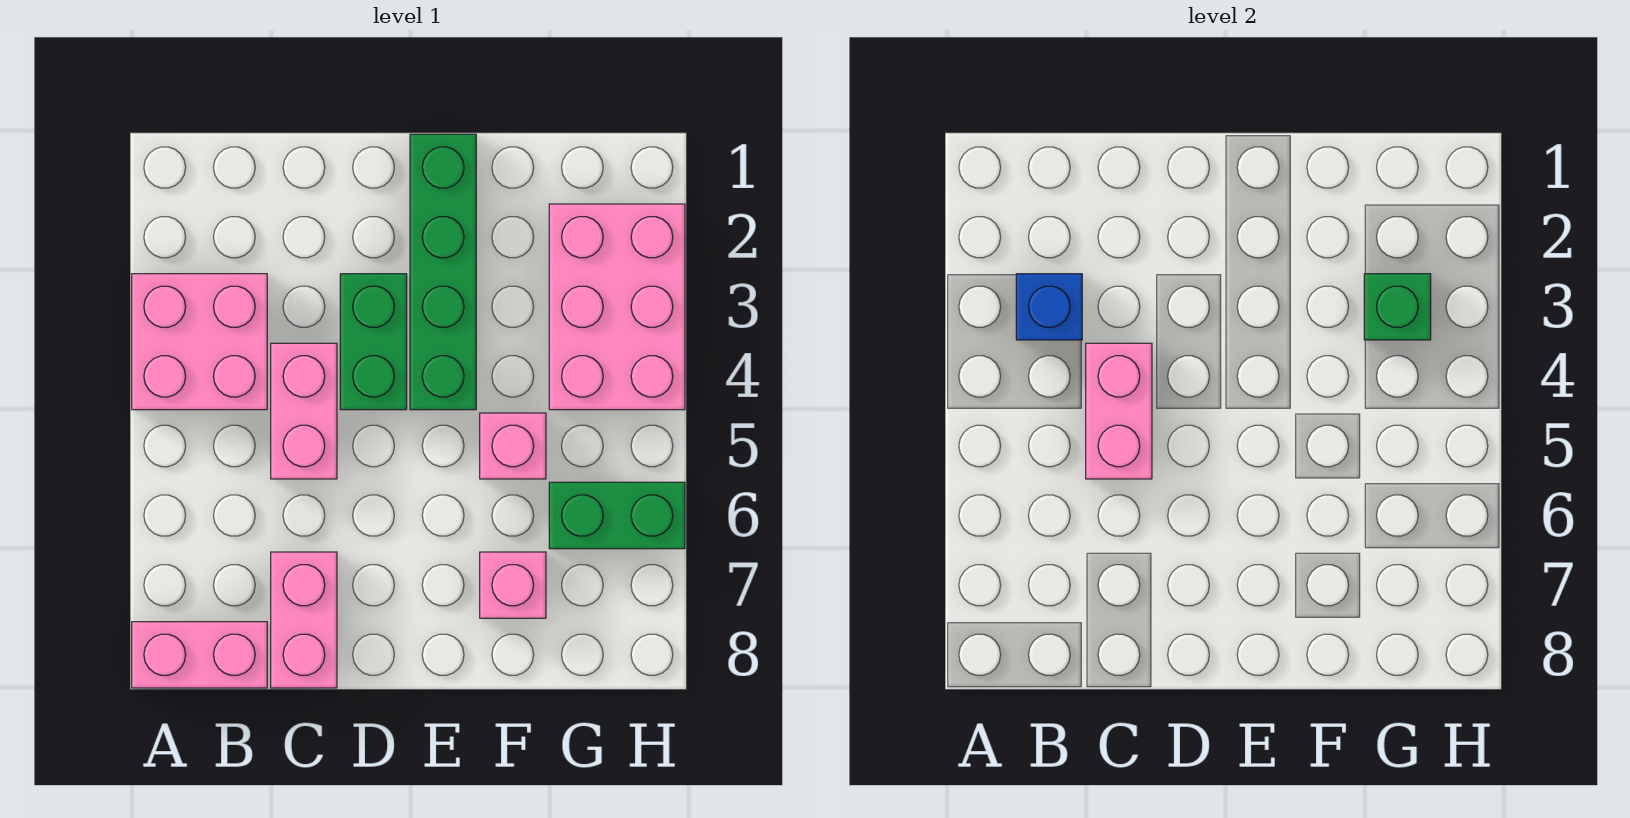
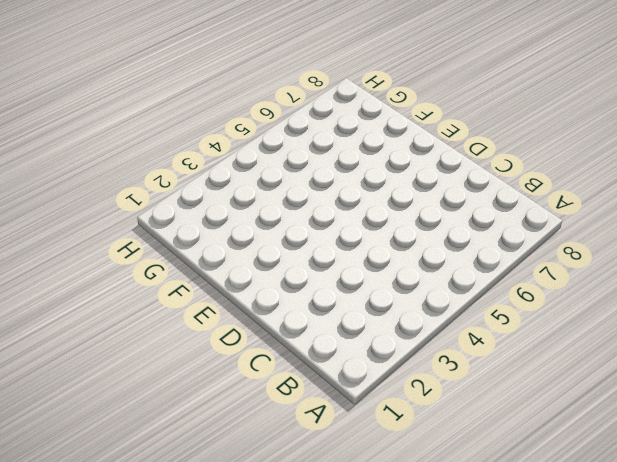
none -> pink 2x2 brick [132,274,267,410]
none -> pink 1x2 brick [132,622,267,688]
none -> pink 1x2 brick [271,343,337,479]

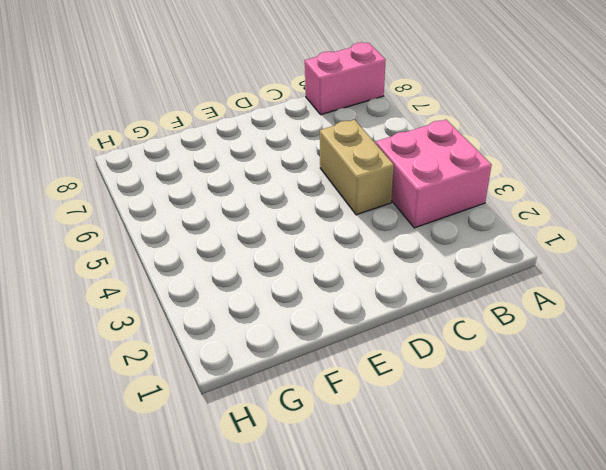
tan 1x2 brick [320,120,394,215] -> pink 1x2 brick [271,343,337,479]
none -> pink 1x2 brick [271,552,337,688]
none -> green 1x2 brick [340,274,407,410]
none -> green 1x4 brick [410,134,476,410]

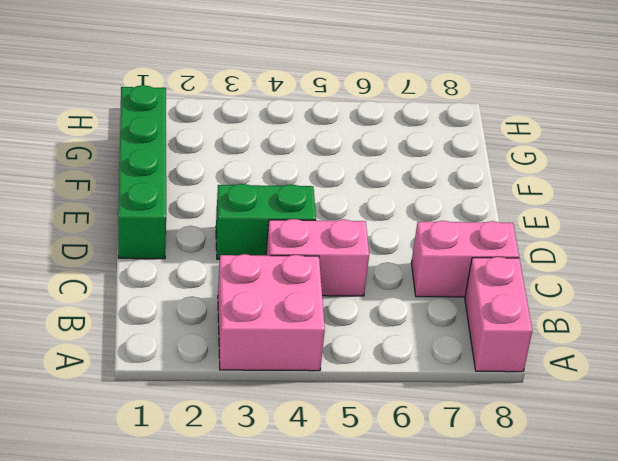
green 1x4 brick [118,85,166,259] -> green 1x4 brick turned to [410,134,476,410]
none -> pink 1x1 brick [480,413,546,479]
none -> pink 1x1 brick [480,552,546,618]
none -> pink 2x3 brick [549,204,685,410]

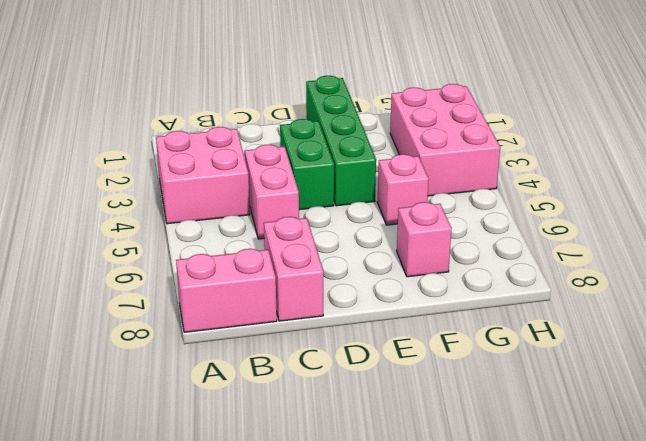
none -> green 1x2 brick [549,482,685,549]
none -> blue 1x1 brick [1016,274,1082,340]
none -> pink 1x2 brick [1086,343,1152,479]

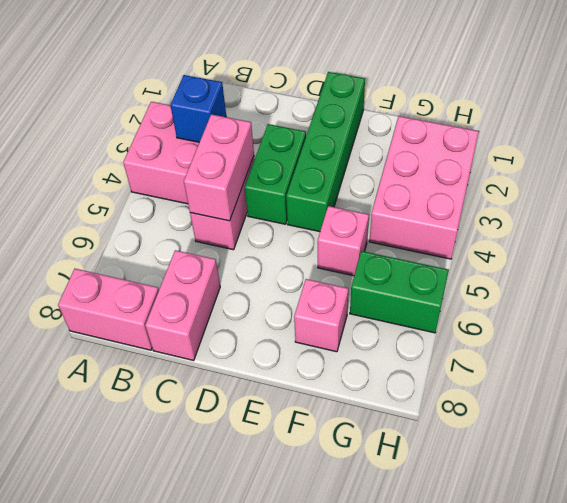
none -> green 1x1 brick [1364,274,1431,340]

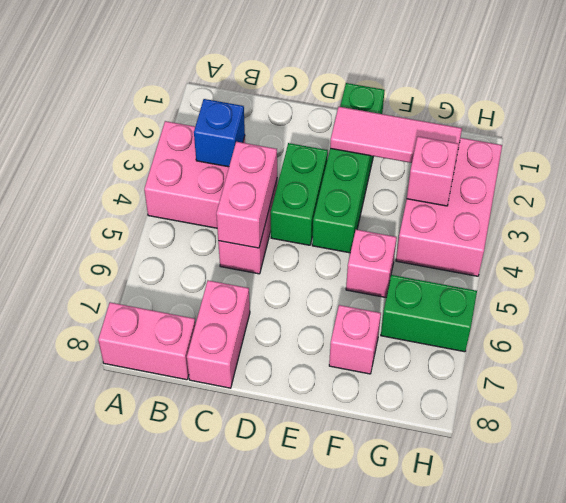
pink 1x3 tile [330,107,462,163] -> none
pink 1x1 brick [407,137,459,206] -> green 1x1 brick [1364,274,1431,340]

